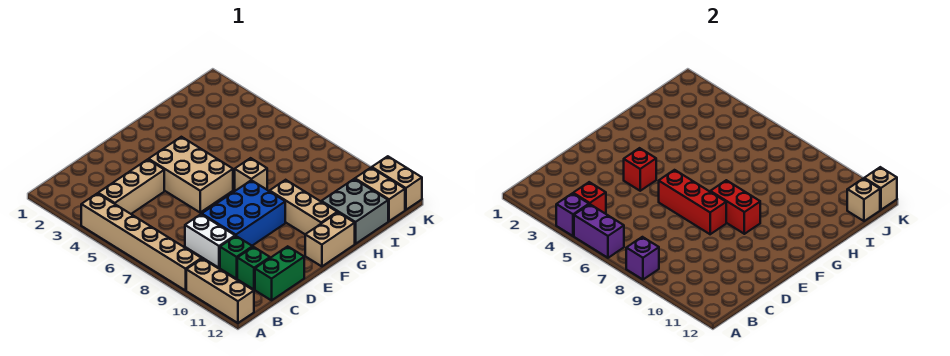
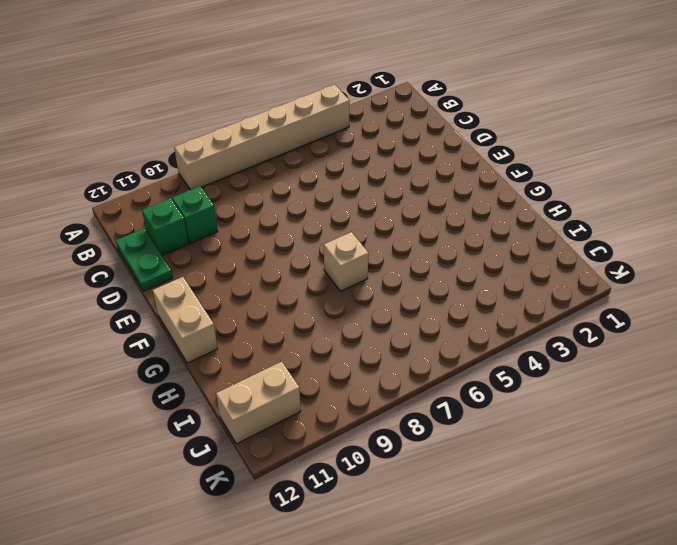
green 1x2 plate [116,229,173,291] -> green 1x2 brick [255,246,304,300]
none -> tan 1x3 brick [186,259,254,323]
none -> tan 1x3 brick [98,159,164,214]
none -> white 1x2 brick [185,214,235,268]

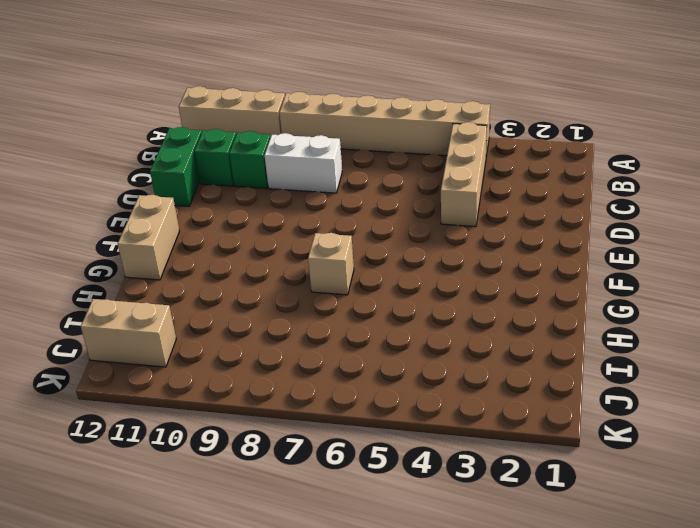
none -> blue 2x3 brick [202,180,285,246]
none -> tan 2x3 brick [149,137,233,212]
none -> tan 1x3 brick [270,180,337,234]

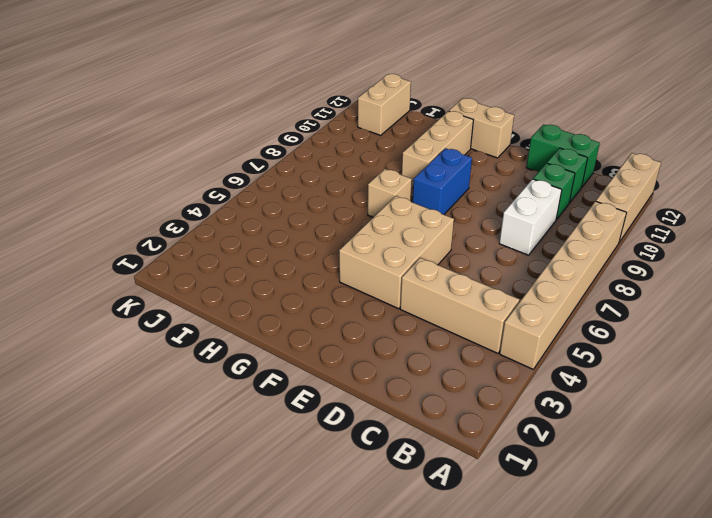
blue 1x2 brick [413,148,472,215] -> blue 2x3 brick [202,180,285,246]
none -> grey 2x2 brick [321,179,388,244]
none -> tan 1x2 brick [371,156,422,210]
none -> purple 1x1 brick [556,193,589,236]

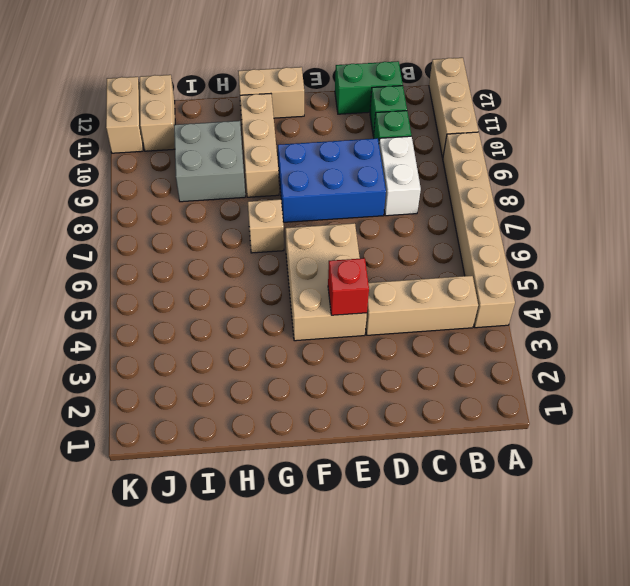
grey 2x2 brick [174,121,245,202] -> grey 2x2 brick moved to [321,179,388,244]
none -> purple 1x1 brick [556,193,589,236]
none -> purple 1x2 brick [574,204,624,258]
none -> purple 1x1 brick [626,237,659,280]

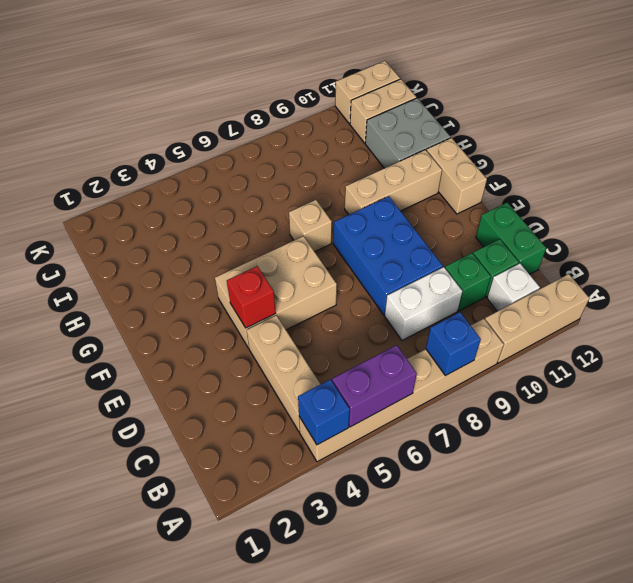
blue 1x1 brick [298,379,350,445] -> purple 1x1 brick [556,193,589,236]
blue 1x1 brick [426,312,481,376] -> purple 1x1 brick [626,237,659,280]
white 1x1 brick [487,263,540,311] -> none
none -> red 1x1 brick [573,182,606,214]
none -> red 1x3 brick [659,170,726,234]
none -> red 1x2 brick [710,180,760,234]

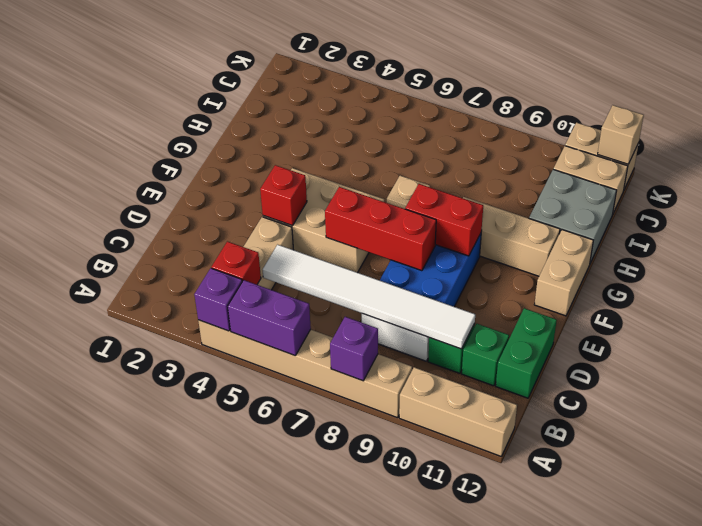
white 1x6 tile [263,245,475,349] -> none
none -> tan 1x1 brick [847,178,880,221]

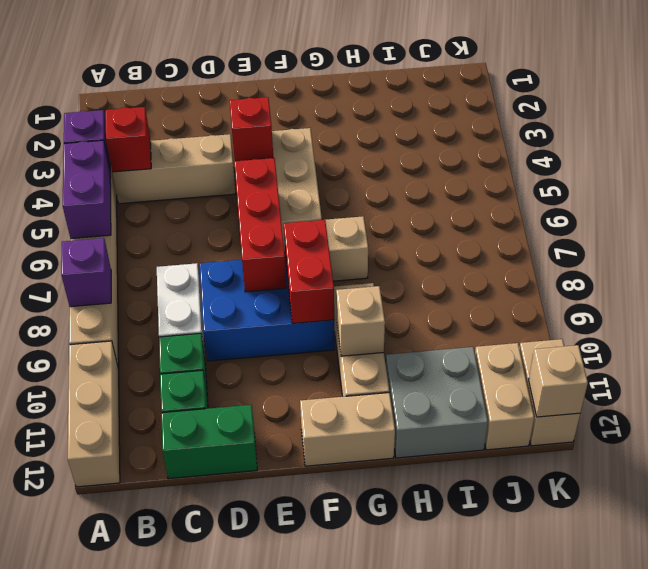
tan 1x1 brick [336,286,385,356] -> tan 1x1 brick moved to [847,178,880,221]

